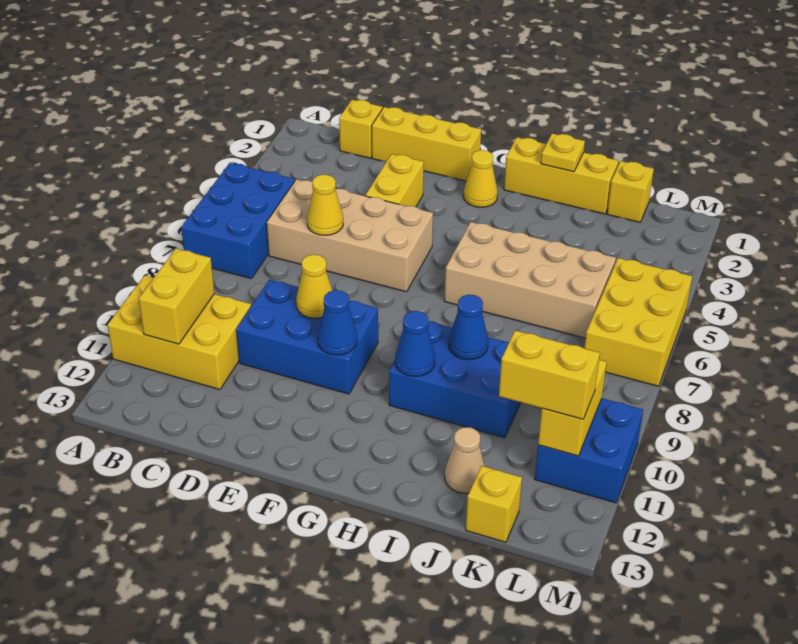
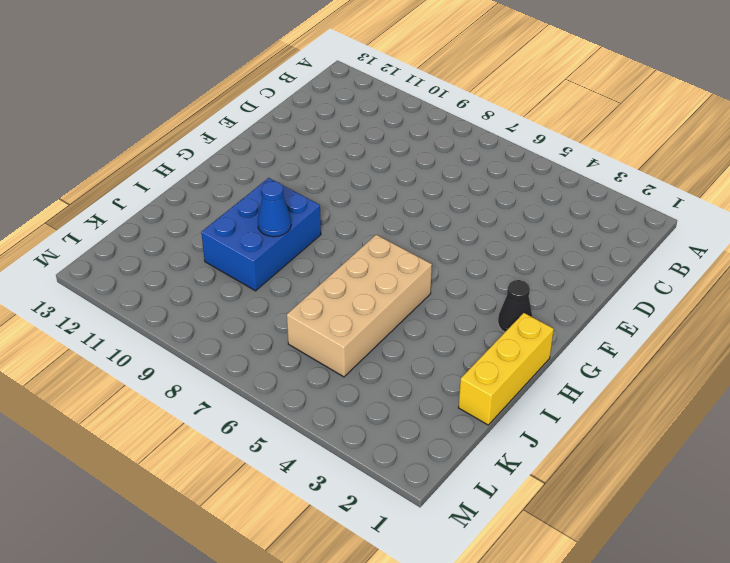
black 1x1 cone [498,280,532,332] -> yellow 1x1 cone [463,150,498,207]
none -> blue 2x3 brick [181,163,295,279]
none -> yellow 2x3 brick [108,275,251,390]
none -> yellow 1x1 brick [339,100,382,158]

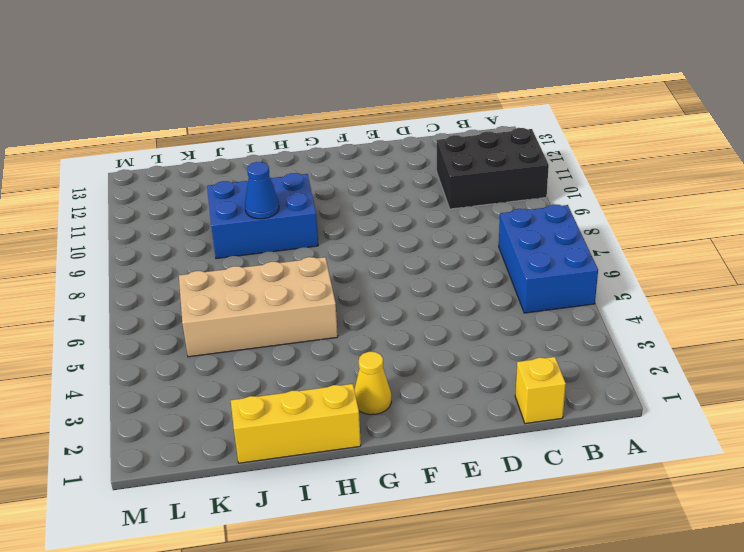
black 2x3 brick [437,128,549,209] -> yellow 2x3 brick [108,275,251,390]
none -> tan 2x4 brick [267,179,433,292]
none -> yellow 1x3 brick [372,107,481,181]
none -> blue 2x3 brick [236,279,378,394]

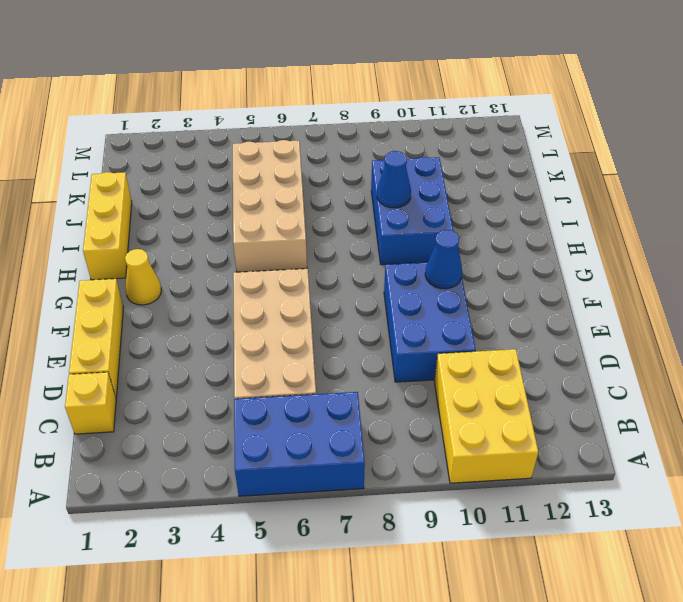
none -> yellow 1x2 brick [365,154,424,207]
none -> tan 1x1 cone [445,427,484,493]
none -> yellow 1x1 brick [607,161,654,222]

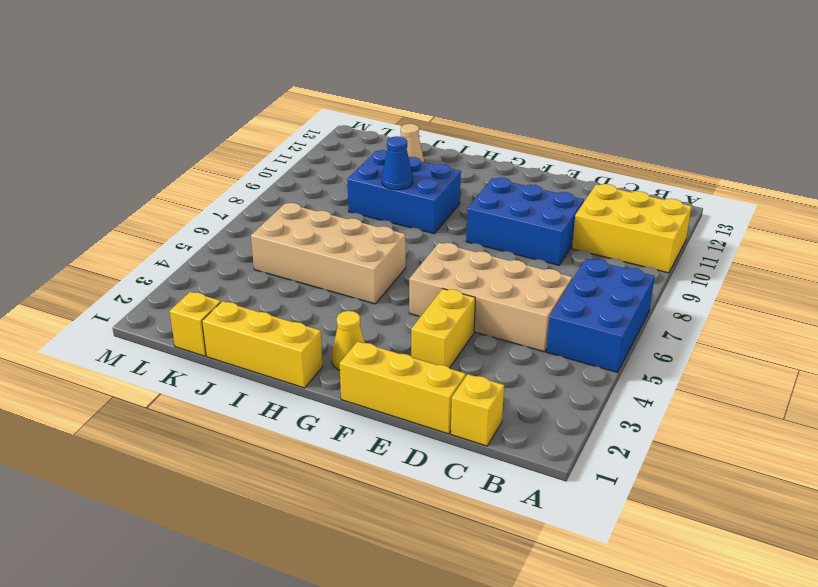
none -> yellow 1x1 brick [466,466,522,542]
none -> yellow 2x3 brick [584,258,692,386]
none -> blue 2x2 brick [535,398,643,503]

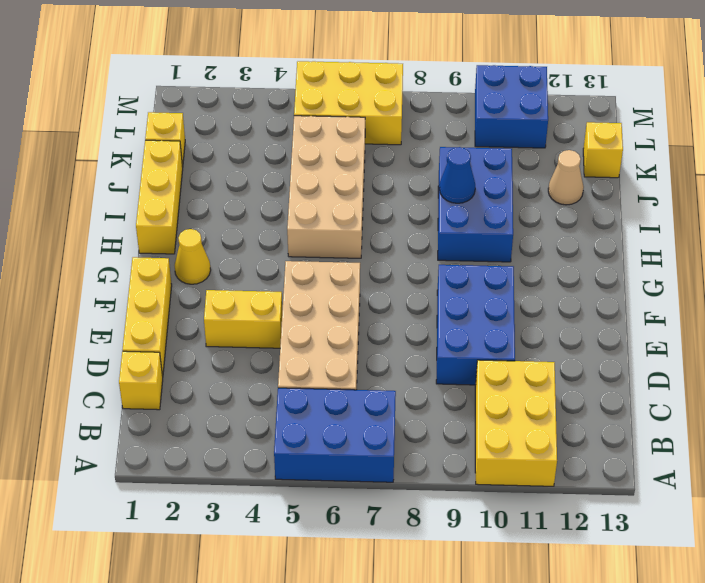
none -> yellow 1x2 brick [139,249,214,344]
none -> yellow 1x1 cone [307,175,343,235]
none -> yellow 1x1 cone [296,255,332,318]

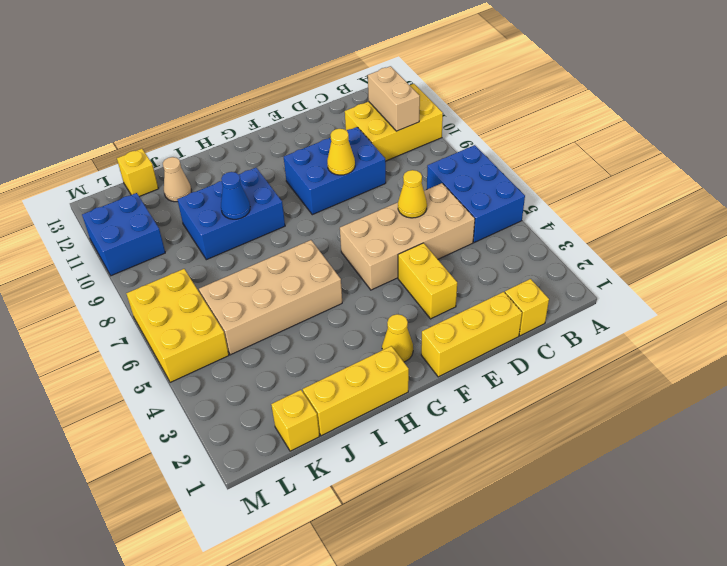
tan 1x2 brick [368,66,420,131] -> yellow 1x2 brick [139,249,214,344]
none -> blue 1x1 cone [318,290,357,355]
none -> blue 1x1 cone [395,311,435,377]
none -> yellow 1x1 plate [541,133,585,172]

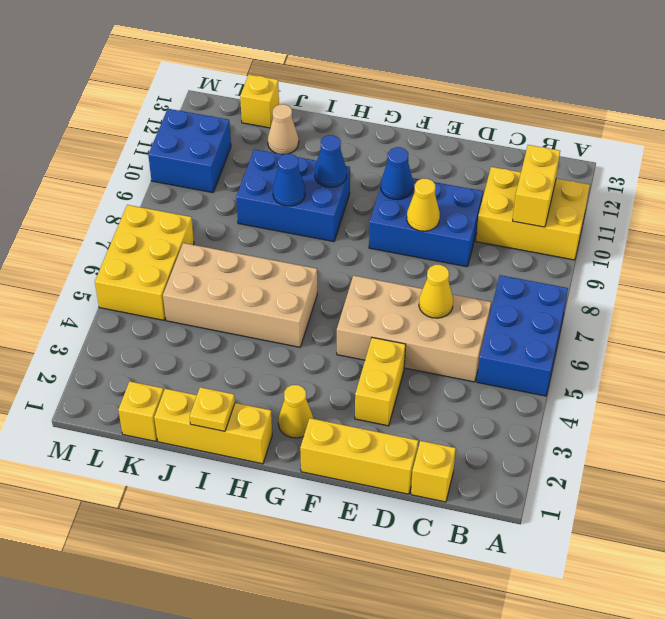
none -> yellow 1x2 brick [538,360,607,456]
none -> yellow 1x2 brick [499,330,600,419]

